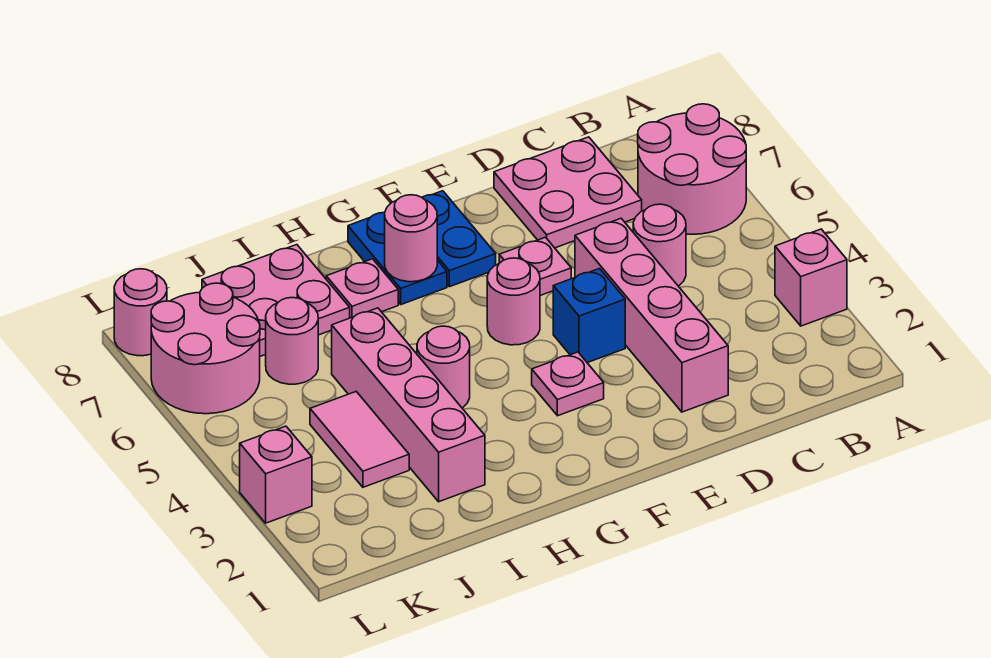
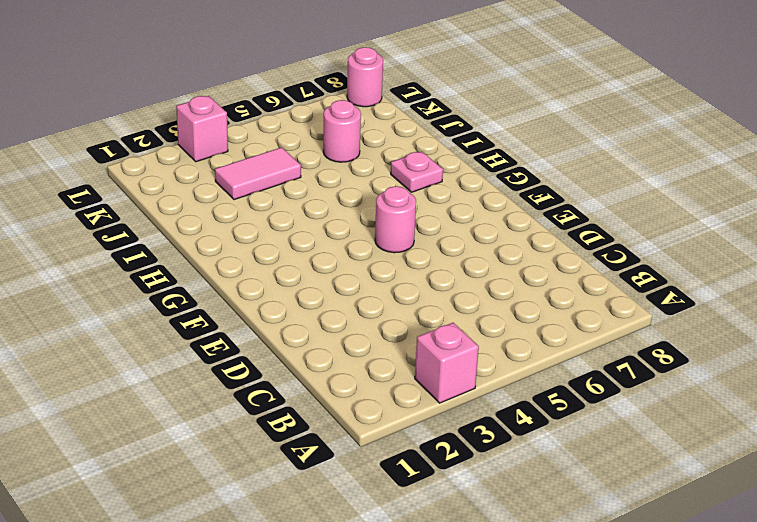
none -> pink 2x2 round brick [638,104,746,234]
none -> pink 1x1 round brick [633,204,686,286]
none -> pink 2x2 plate [494,137,642,248]

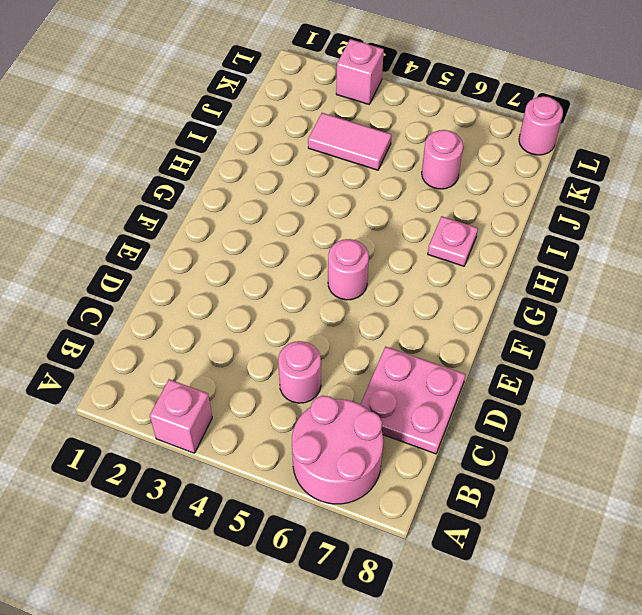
none -> pink 1x4 brick [575,218,728,412]
none -> blue 1x1 brick [553,269,625,363]
none -> pink 1x1 plate [499,237,571,295]

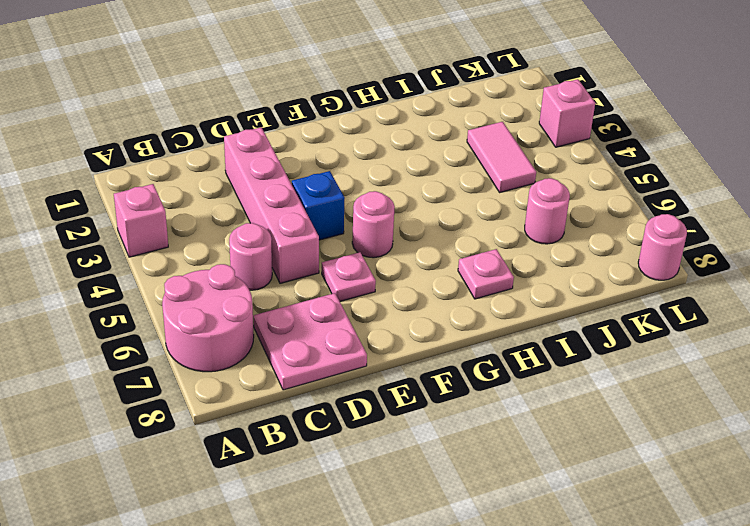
none -> pink 1x1 plate [532,352,604,416]
none -> blue 1x2 plate [422,191,496,287]
none -> blue 1x2 plate [348,212,447,304]

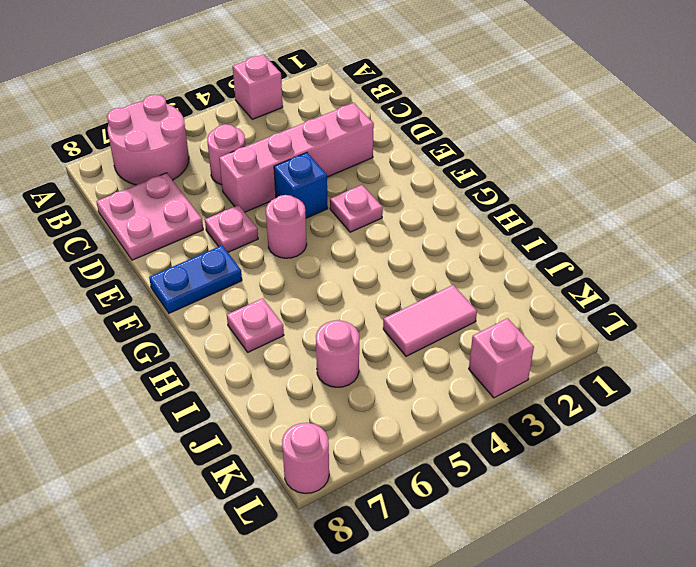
none -> blue 1x2 plate [348,212,447,304]
none -> pink 1x1 round brick [417,326,470,408]
none -> pink 1x4 brick [332,308,485,502]

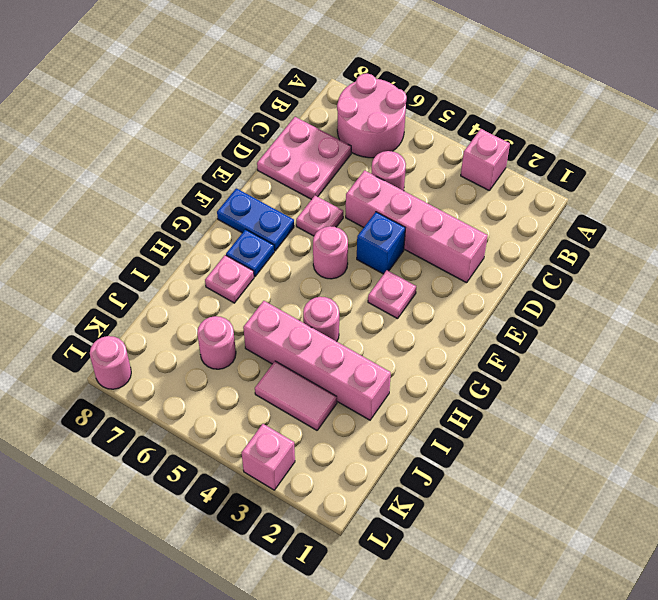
blue 1x1 plate [226,229,274,277] -> blue 1x2 plate [348,212,447,304]
none -> pink 2x2 plate [202,245,350,356]
none -> pink 2x2 round brick [151,283,260,414]
none -> pink 1x1 round brick [385,195,437,282]

